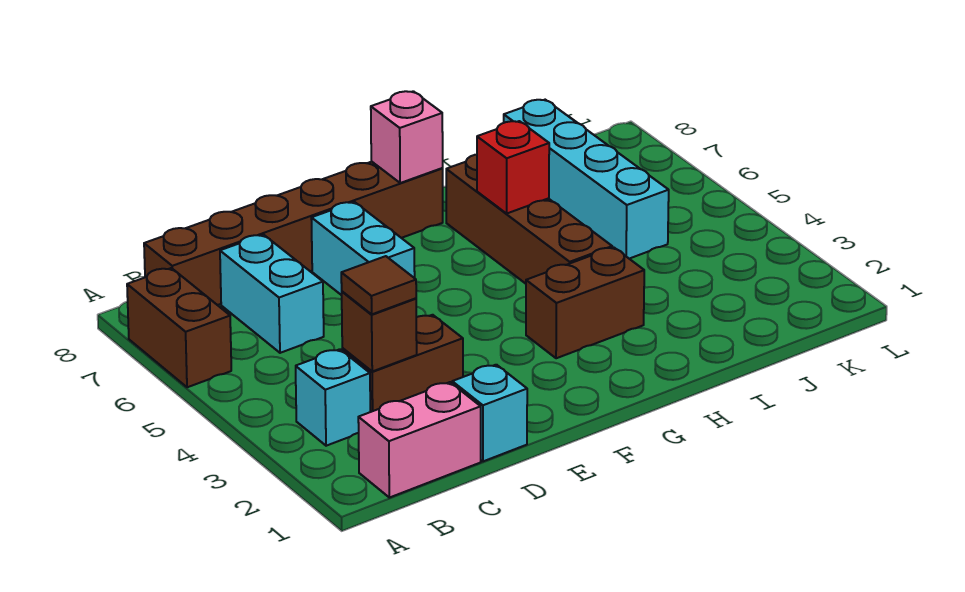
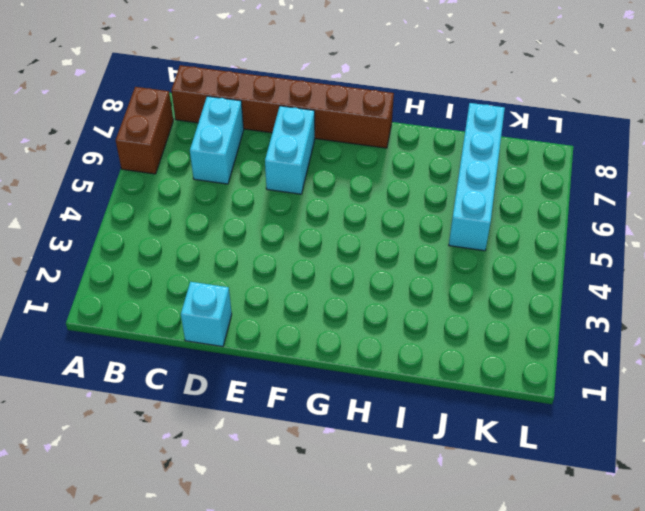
none -> pink 1x2 brick [358,382,481,498]
none -> cyan 1x1 brick [296,349,370,446]
none -> brown 1x2 brick [342,315,463,412]

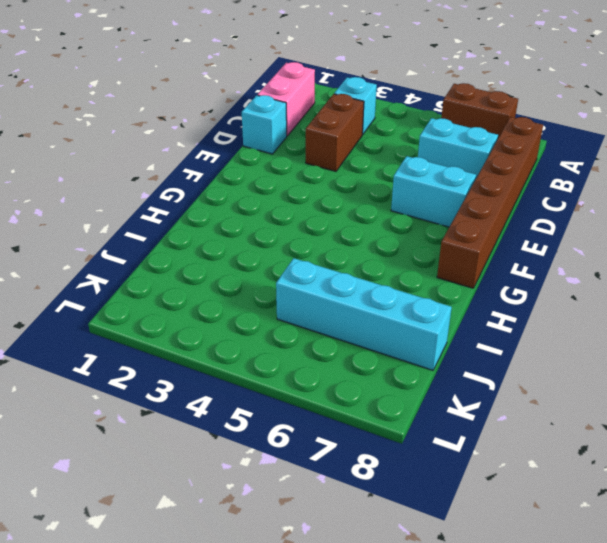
none -> brown 1x2 brick [526,247,644,358]
none -> brown 1x4 brick [446,155,612,284]
none -> brown 1x1 brick [342,292,417,371]

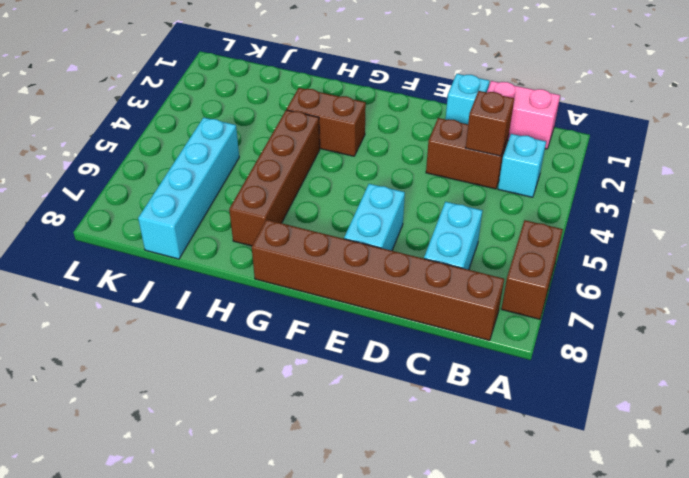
none -> pink 1x1 brick [371,91,443,183]
none -> red 1x1 brick [477,121,549,213]
none -> brown 1x1 tile [341,256,416,314]

